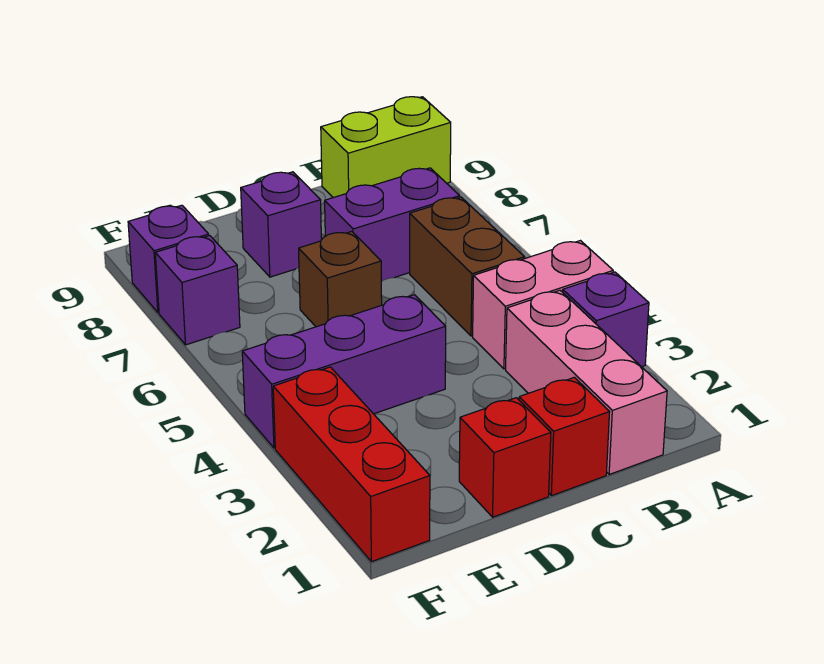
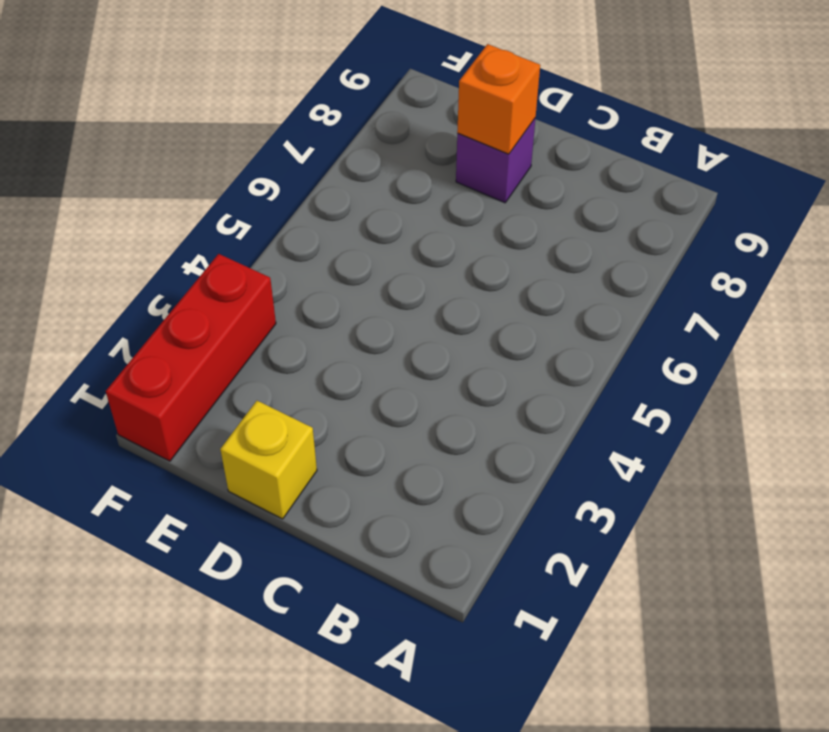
yellow 1x1 brick [220,401,317,519] -> red 1x1 brick [459,398,551,517]
orange 1x1 brick [457,44,540,154] -> none
none -> purple 1x1 brick [563,272,649,367]
none -> pink 1x2 brick [473,241,613,369]
none -> lime 1x2 brick [321,97,451,198]

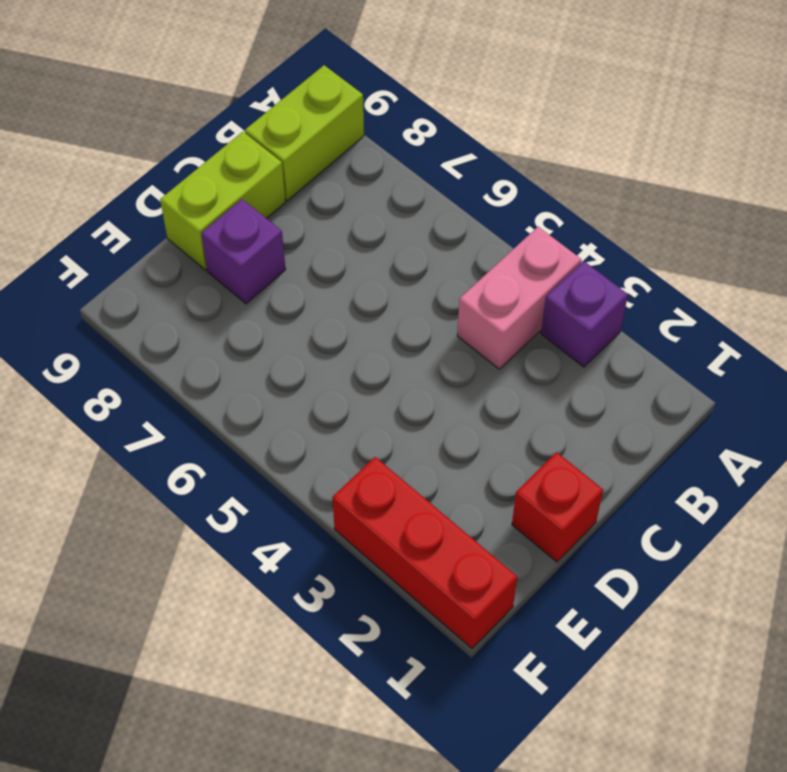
lime 1x2 brick [160,132,285,270] -> none
none -> pink 1x3 brick [506,290,667,475]
none -> brown 1x2 brick [410,197,525,336]
none -> purple 1x2 brick [325,168,460,282]

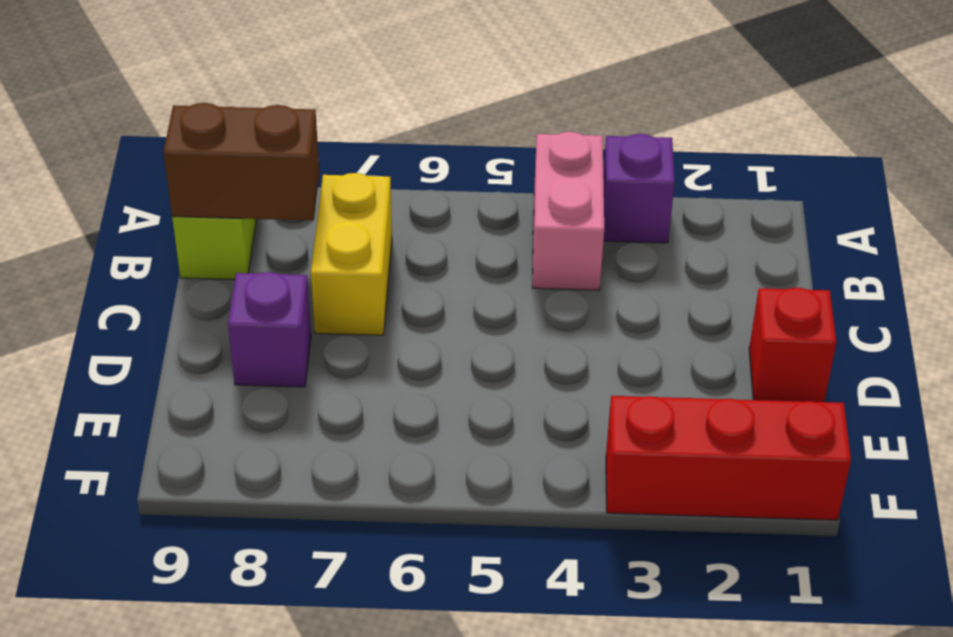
yellow 1x2 brick [311,173,392,335] -> purple 1x2 brick [325,168,460,282]
brown 1x2 brick [164,103,319,221] -> brown 1x2 brick moved to [410,197,525,336]
none -> pink 1x3 brick [506,290,667,475]
none -> red 1x1 brick [519,377,610,496]
none -> purple 1x3 brick [242,295,446,448]

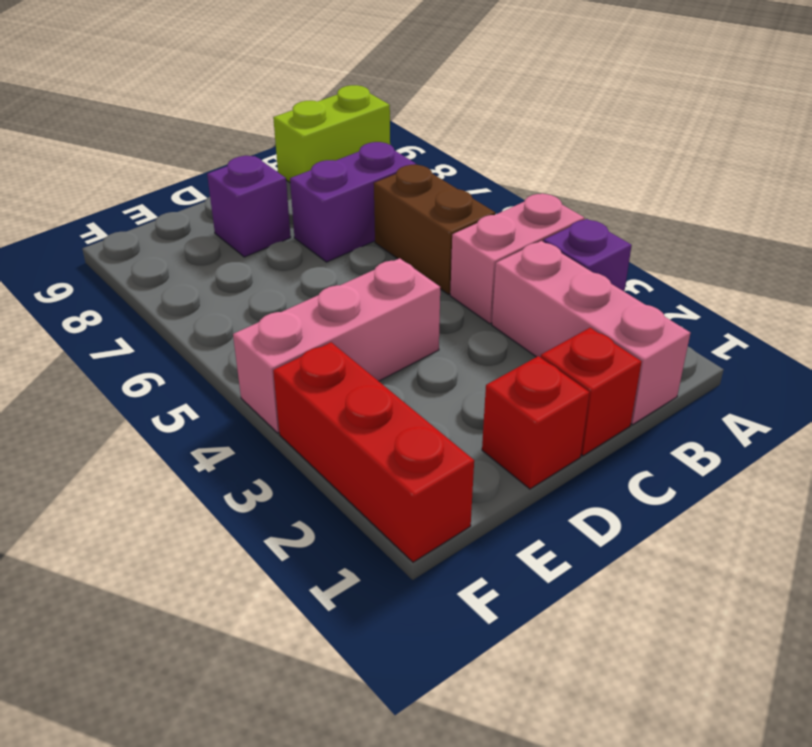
pink 1x3 brick [233,258,440,433] -> purple 1x3 brick [242,295,446,448]
none -> brown 1x1 brick [299,231,382,327]
none -> purple 1x1 brick [155,236,240,345]
none -> purple 1x1 brick [128,205,209,313]

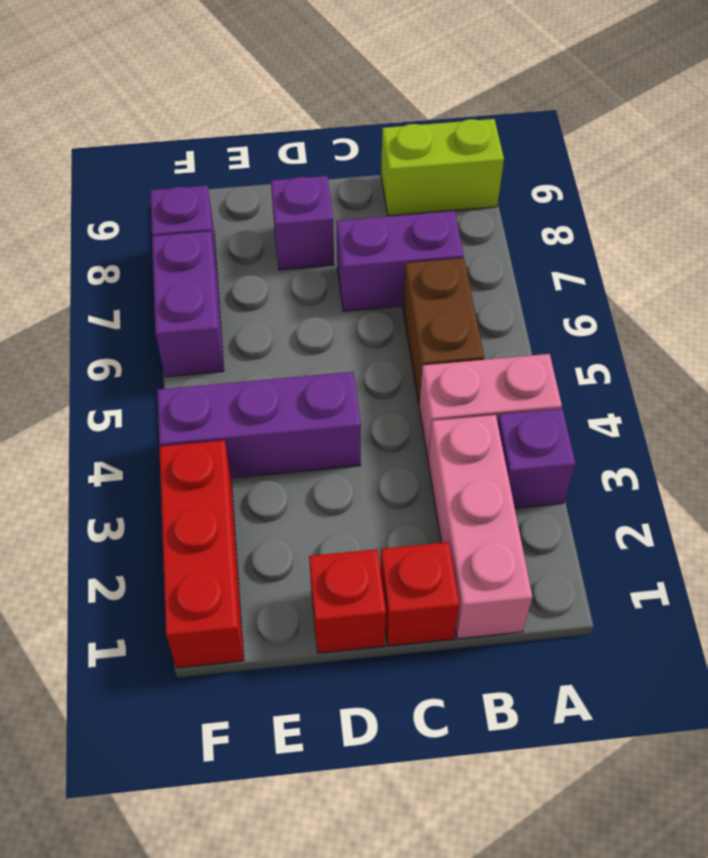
purple 1x2 brick [152,231,224,377] -> purple 1x1 brick [155,236,240,345]
none -> brown 1x1 brick [299,231,382,327]

